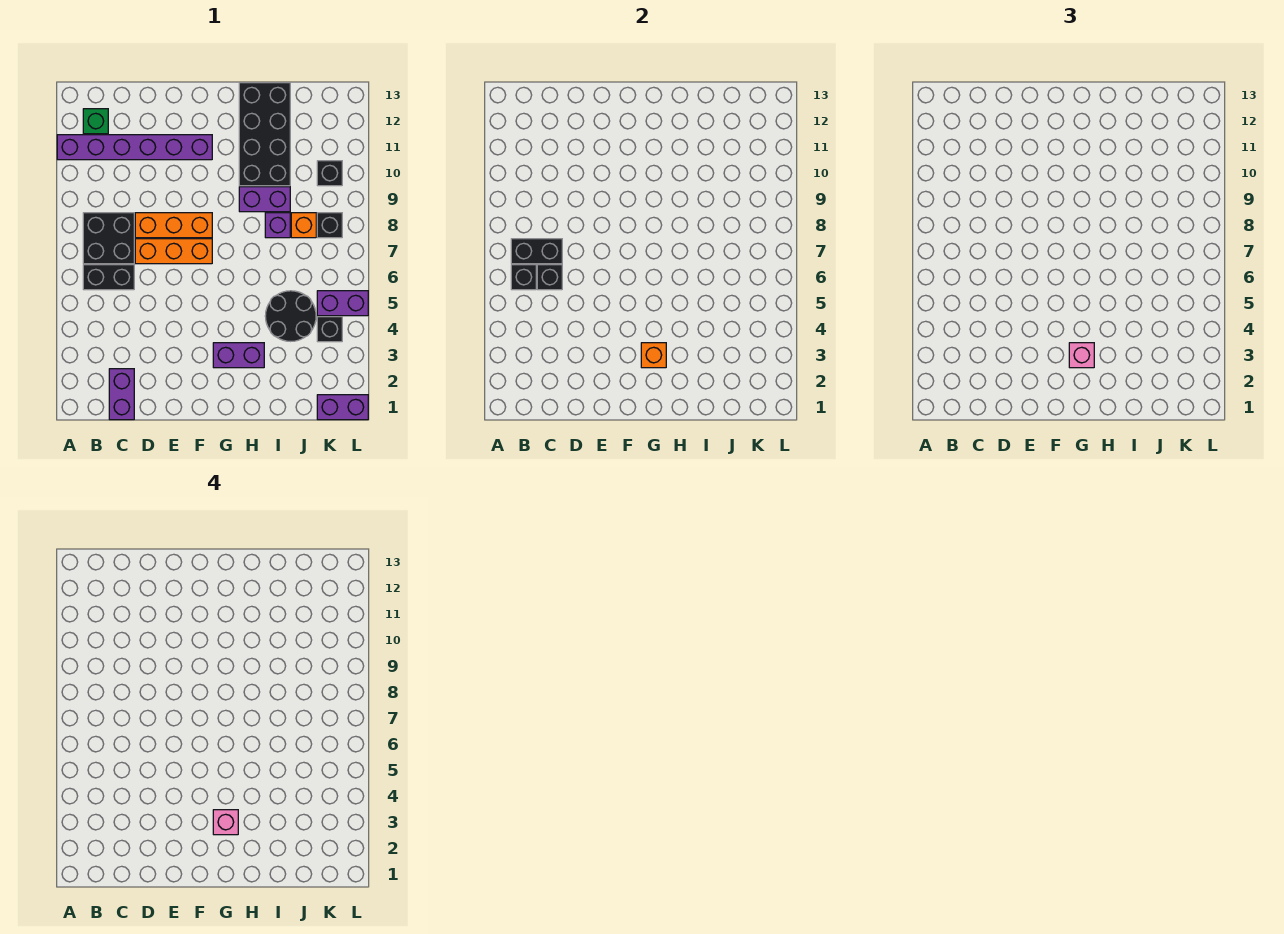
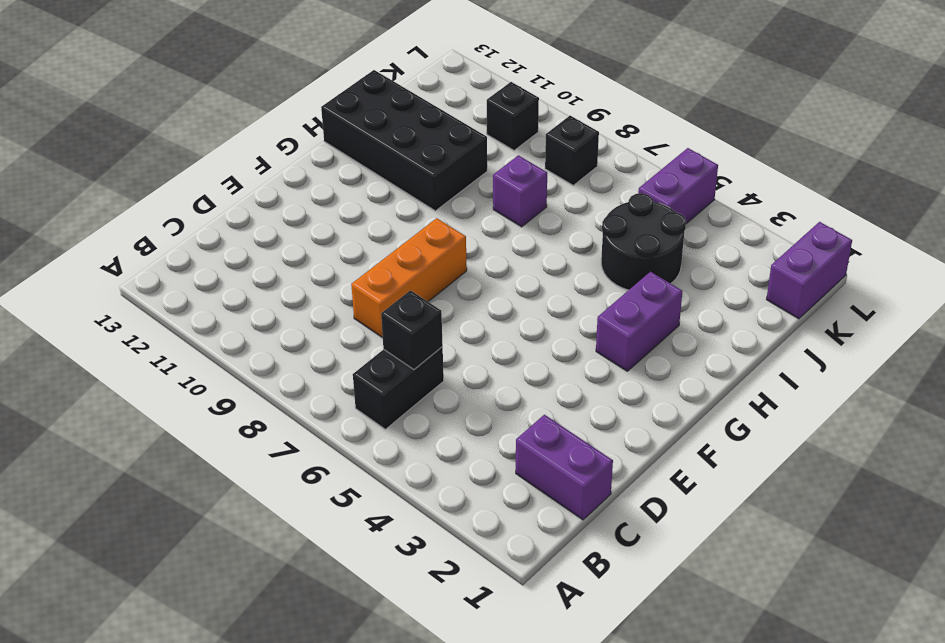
none -> purple 1x6 brick [57,135,212,160]
none -> black 2x2 brick [83,213,134,264]
none -> green 1x1 brick [83,109,108,134]

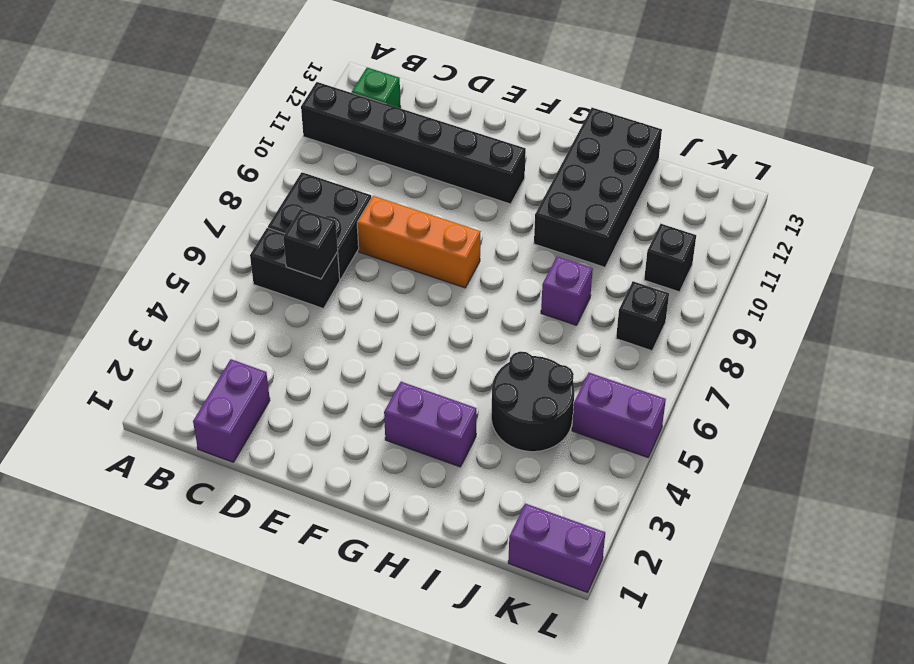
black 1x6 brick [301,82,526,204] -> purple 1x6 brick [57,135,212,160]
none -> orange 1x3 brick [135,239,212,264]
none -> purple 1x2 brick [239,187,290,212]
none -> orange 1x1 brick [291,213,316,238]

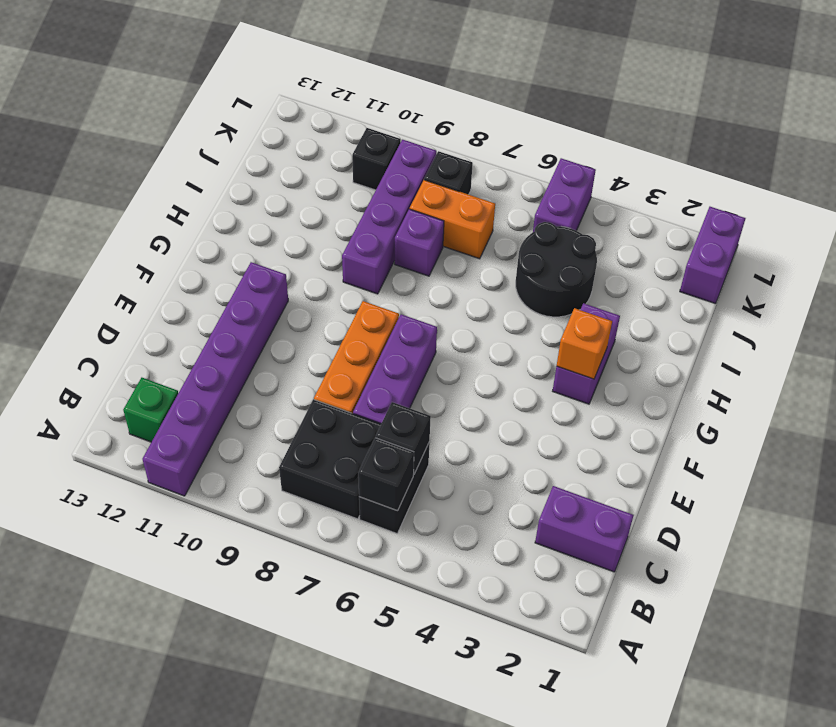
purple 1x3 brick [353,314,437,424] -> orange 1x3 brick [135,239,212,264]
purple 1x4 brick [342,140,436,294] -> purple 1x2 brick [239,187,290,212]
orange 1x2 brick [410,180,495,259] -> orange 1x1 brick [291,213,316,238]
none -> black 2x4 brick [239,83,290,186]
none -> black 1x1 brick [317,317,342,342]
none -> black 1x2 brick [511,239,562,264]

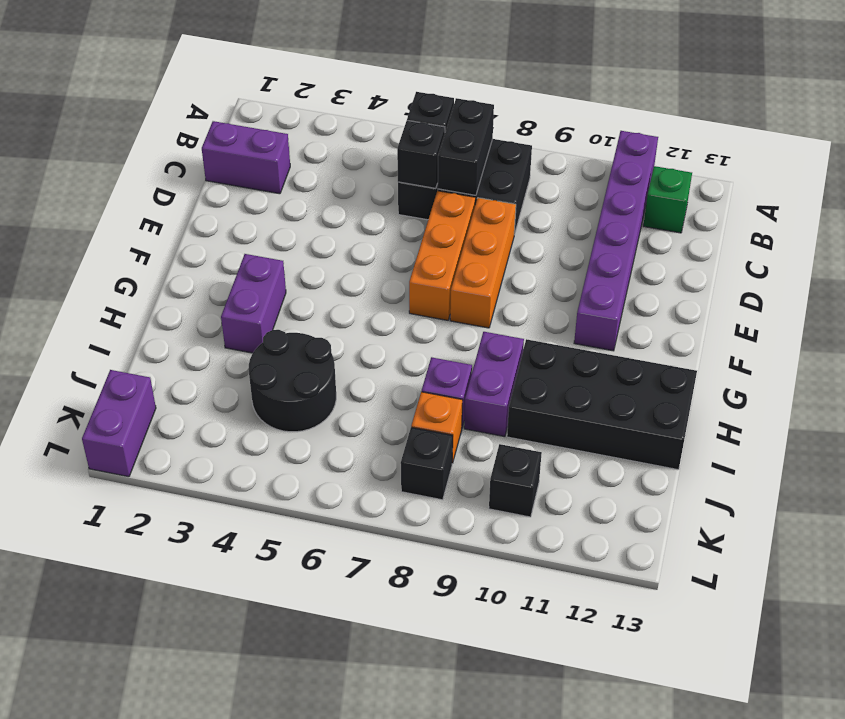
none -> black 1x1 brick [317,317,342,342]
none -> purple 1x2 brick [317,291,368,316]
none -> orange 1x1 brick [641,343,666,368]

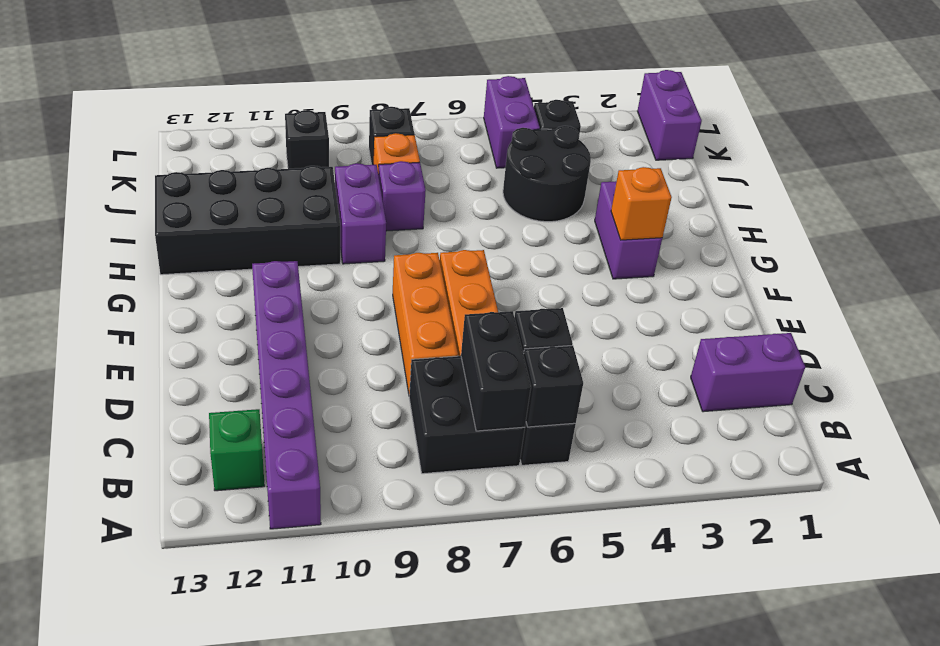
none -> pink 1x1 brick [1069,343,1094,368]
none -> pink 1x1 brick [213,810,238,835]

